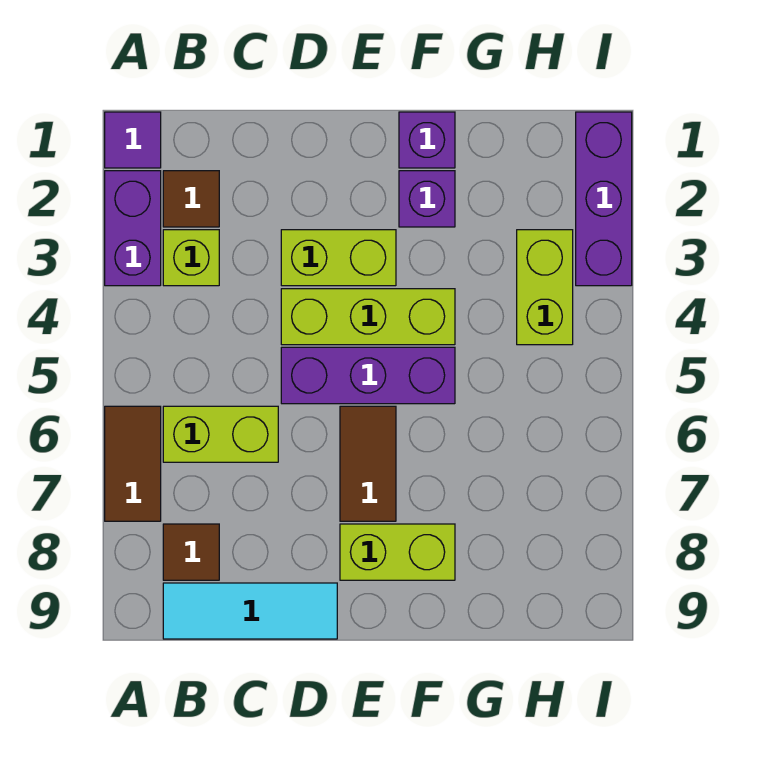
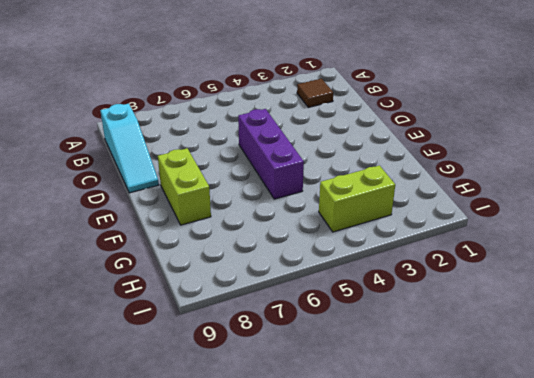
cyan 1x3 slope [100,104,159,193] -> cyan 1x3 tile [163,583,337,639]
none -> purple 1x1 tile [105,112,161,168]
none -> purple 1x2 brick [105,171,161,286]
none -> brown 1x2 tile [105,406,161,521]

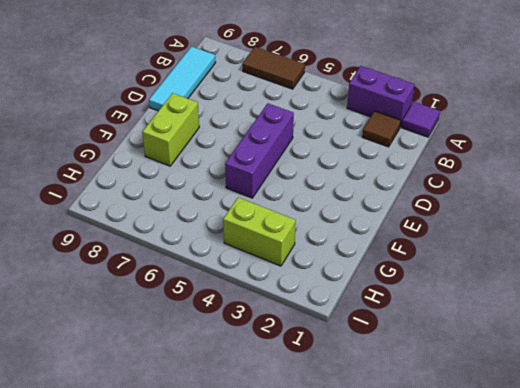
none -> lime 1x1 brick [163,230,219,286]
none -> lime 1x2 brick [163,406,278,462]
none -> brown 1x1 tile [163,524,219,580]

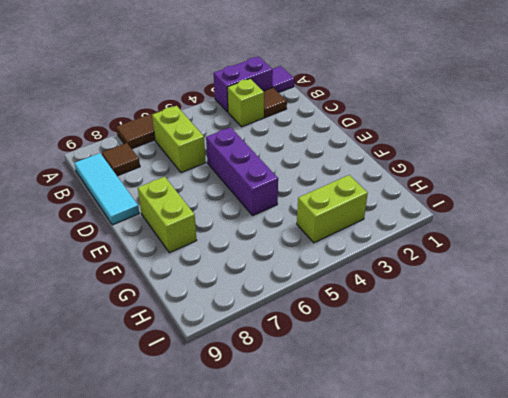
none -> lime 1x2 brick [281,230,396,286]
none -> lime 1x3 brick [281,289,455,345]
none -> brown 1x2 tile [340,406,396,521]

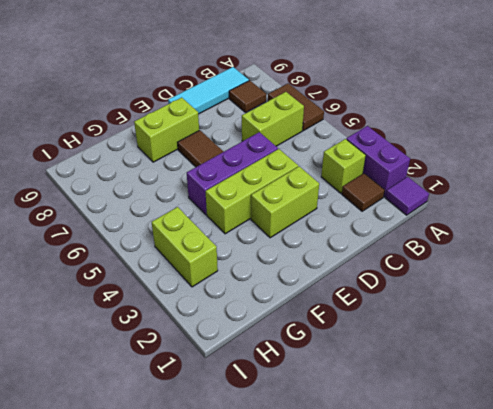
none -> purple 1x1 brick [399,112,455,168]
none -> purple 1x1 brick [399,171,455,227]
none -> purple 1x3 brick [576,112,632,286]

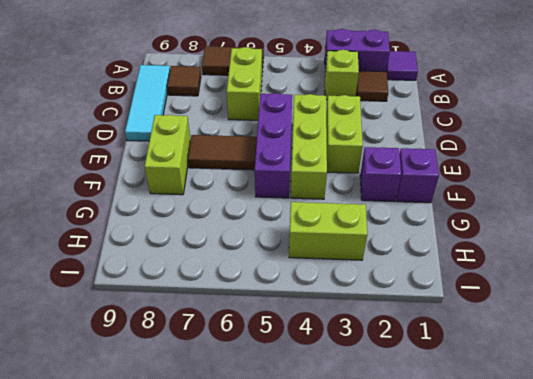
none -> purple 1x3 brick [576,112,632,286]

